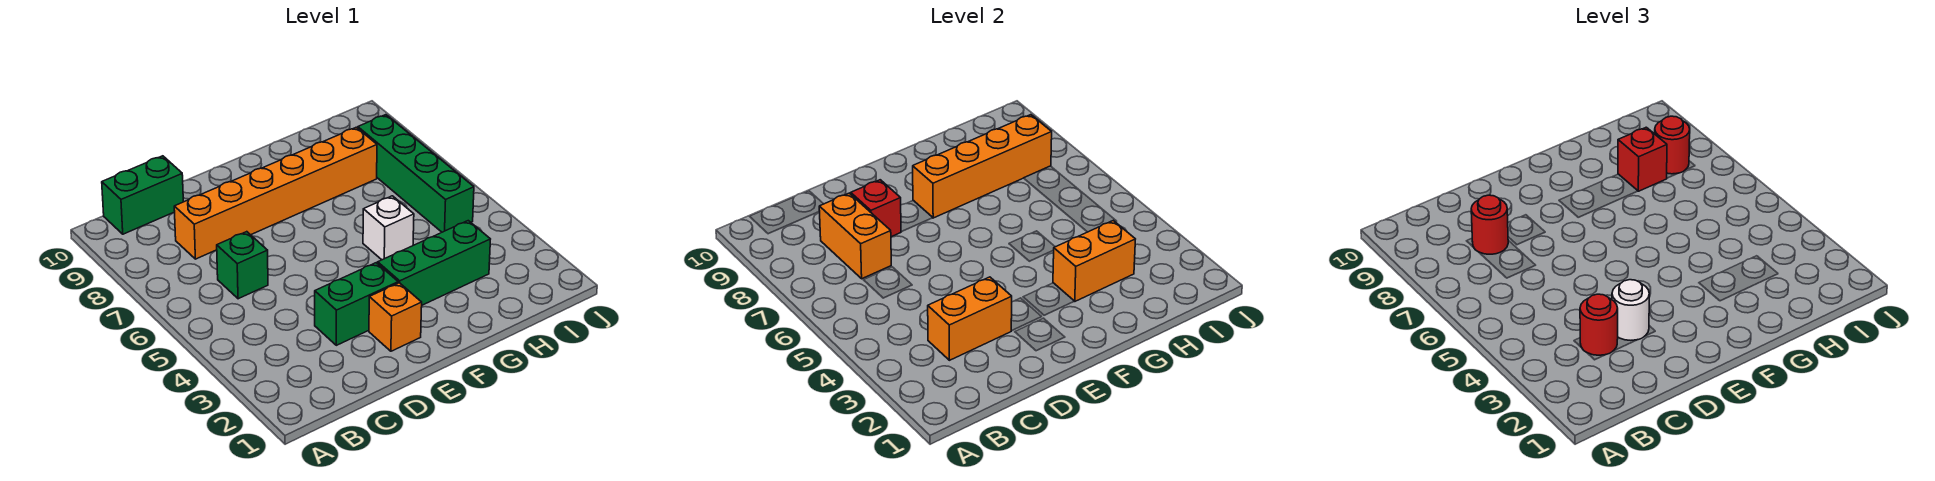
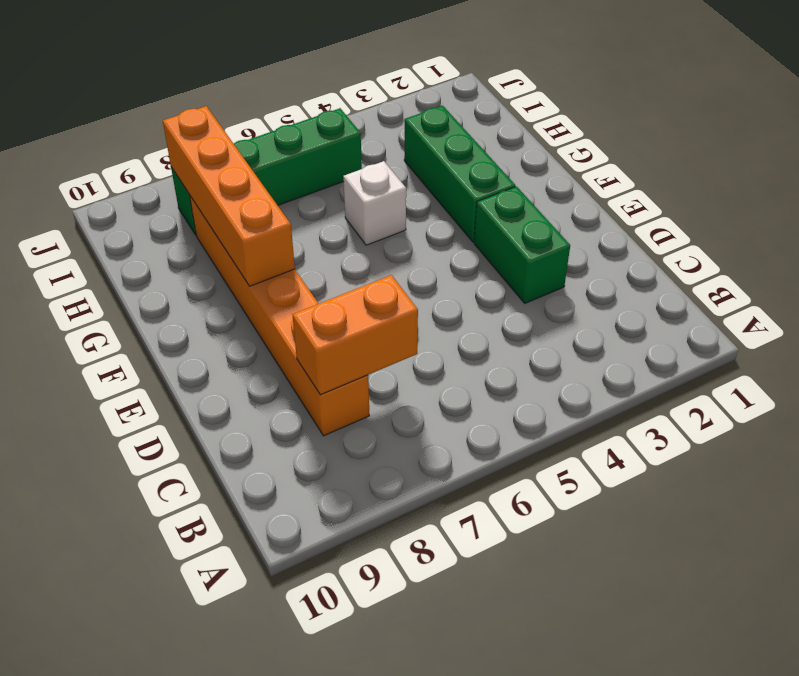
none -> green 1x2 brick [102,156,183,234]
none -> green 1x1 brick [217,232,268,299]
none -> orange 1x1 brick [369,283,422,351]

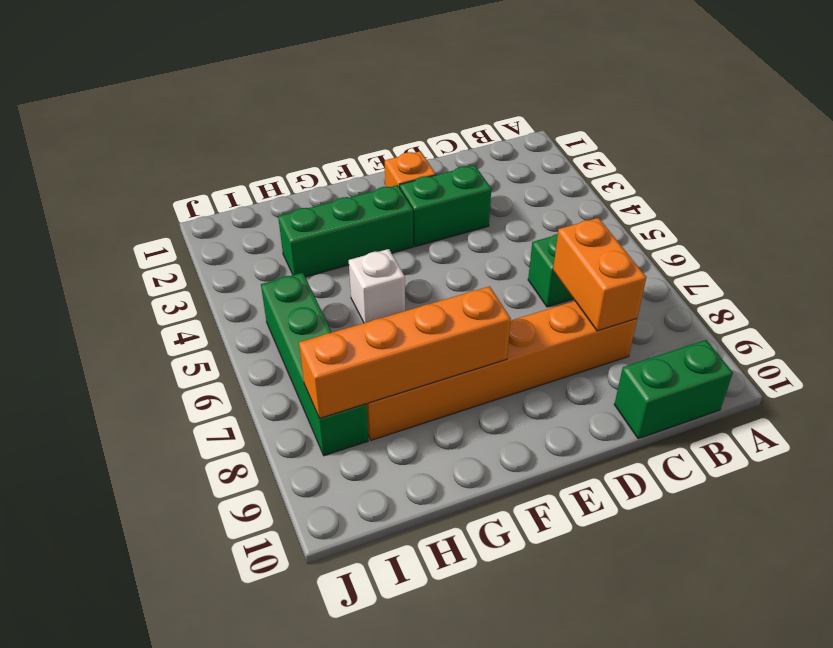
none -> orange 1x2 brick [928,277,1012,360]
none -> red 1x1 brick [851,180,901,237]
none -> orange 1x2 brick [1053,221,1135,301]

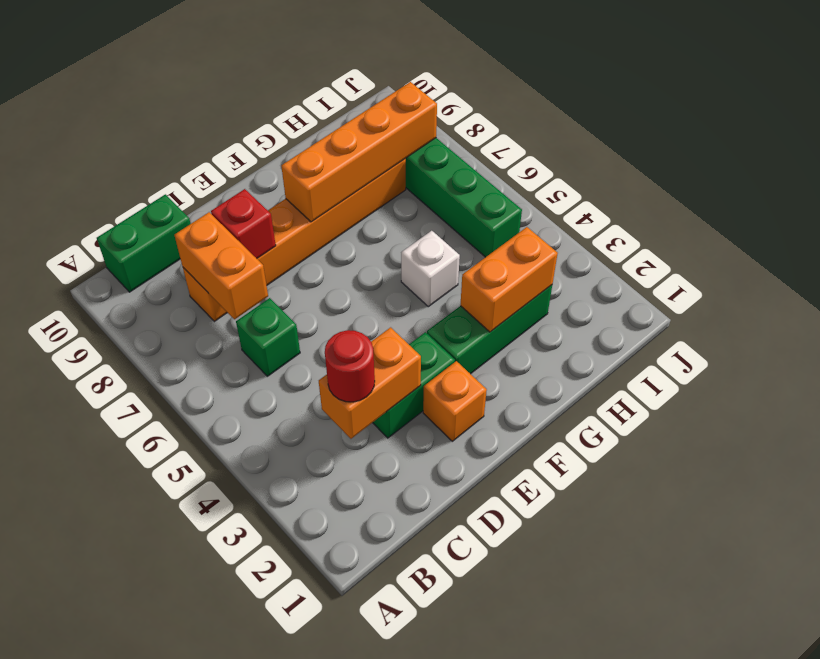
none -> red 1x1 round brick [1471,195,1508,254]
none -> white 1x1 round brick [1612,280,1649,340]
none -> red 1x1 brick [1618,127,1667,191]

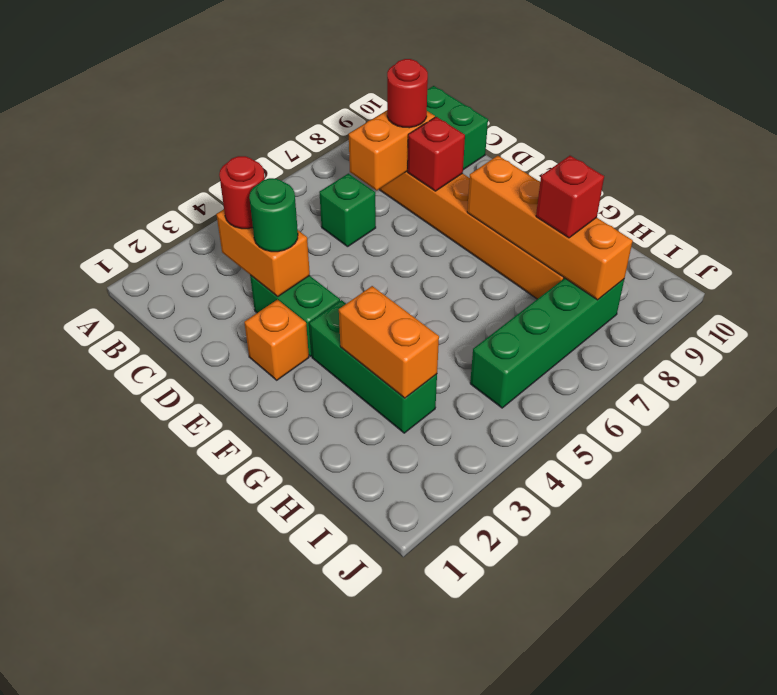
green 1x1 round brick [249,178,298,252] -> white 1x1 round brick [1612,280,1649,340]
none -> white 1x1 brick [363,196,414,260]
none -> red 1x1 round brick [1655,116,1690,174]

